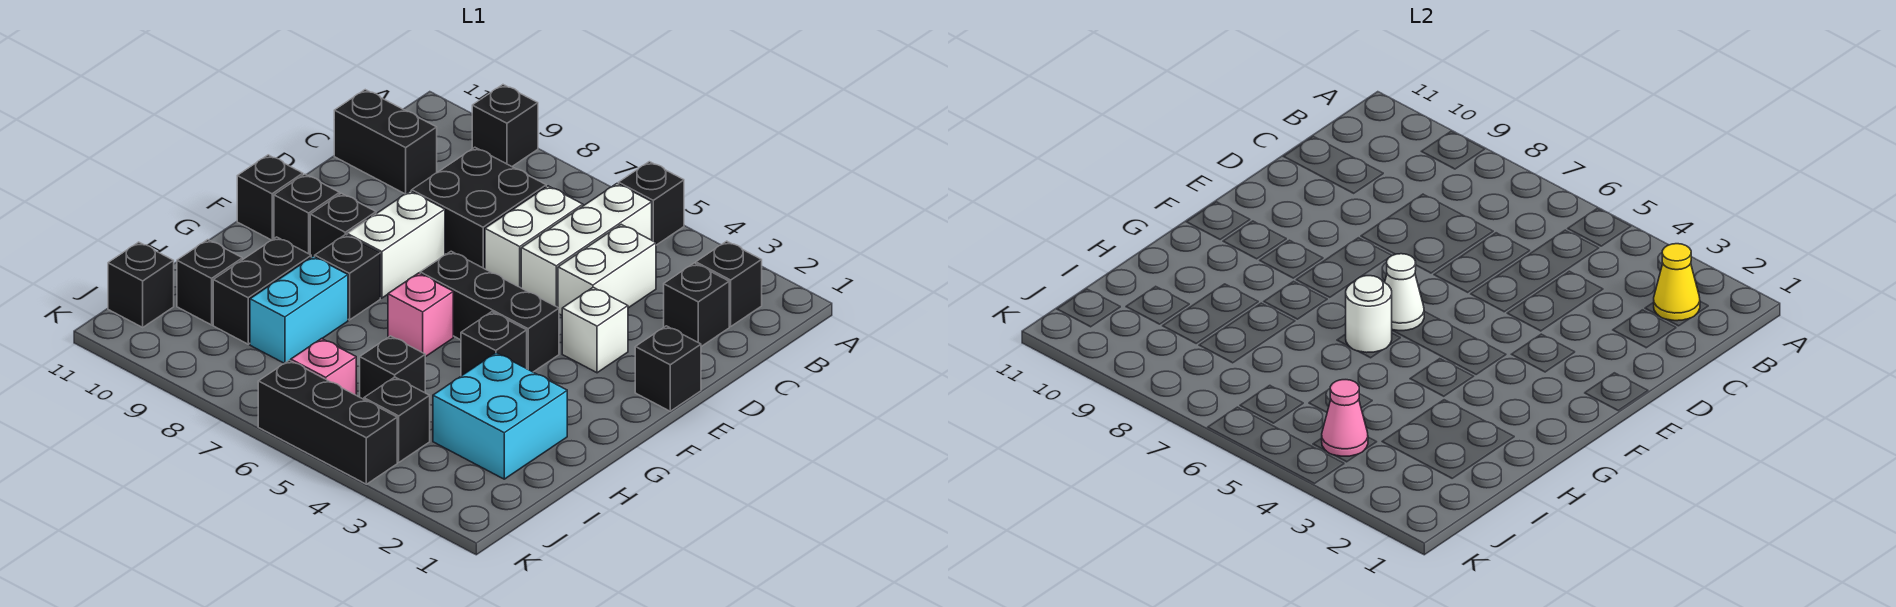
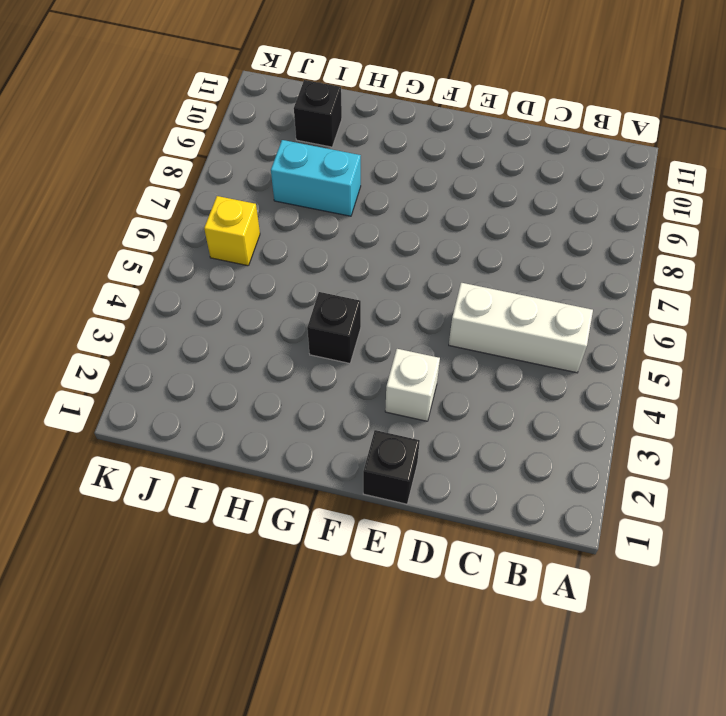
yellow 1x1 brick [204,196,260,266] -> pink 1x1 brick [291,339,356,395]
none -> black 1x1 brick [619,162,684,245]
none -> black 1x1 brick [472,85,538,167]
none -> black 1x1 brick [696,241,762,326]
none -> black 1x1 brick [664,263,729,347]

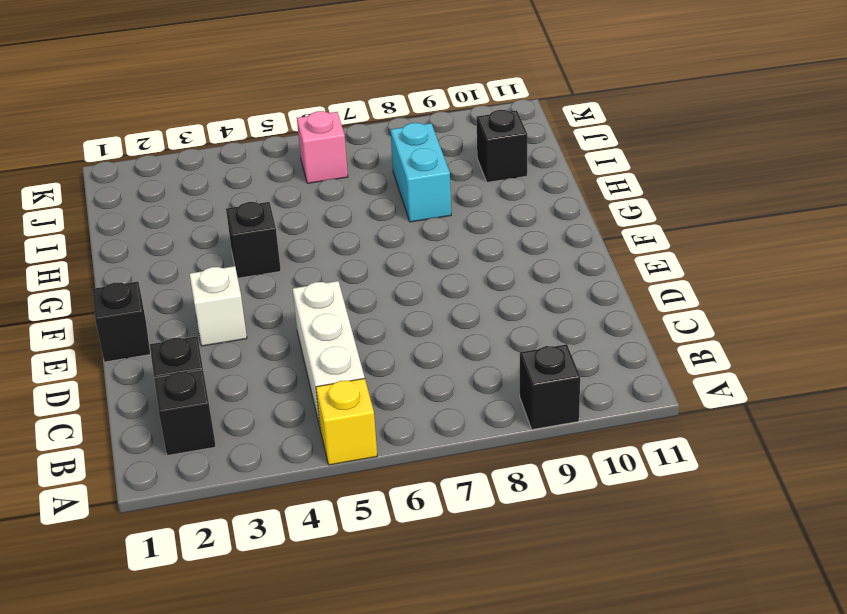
yellow 1x1 brick [316,378,377,465] -> black 1x1 brick [619,162,684,245]
none -> white 1x2 brick [558,224,656,315]
none -> white 1x2 brick [485,186,583,288]
none -> black 2x2 brick [412,147,546,269]
none -> black 1x2 brick [334,90,437,194]

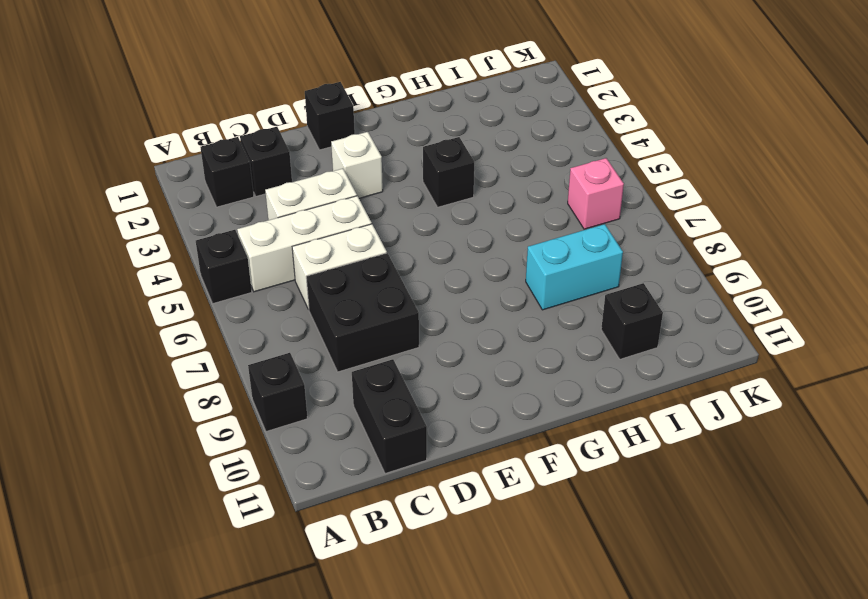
none -> white 1x2 brick [347,191,445,298]
none -> black 1x3 brick [420,251,559,372]
none -> black 1x1 brick [310,193,376,257]
none -> black 1x1 brick [274,174,340,254]

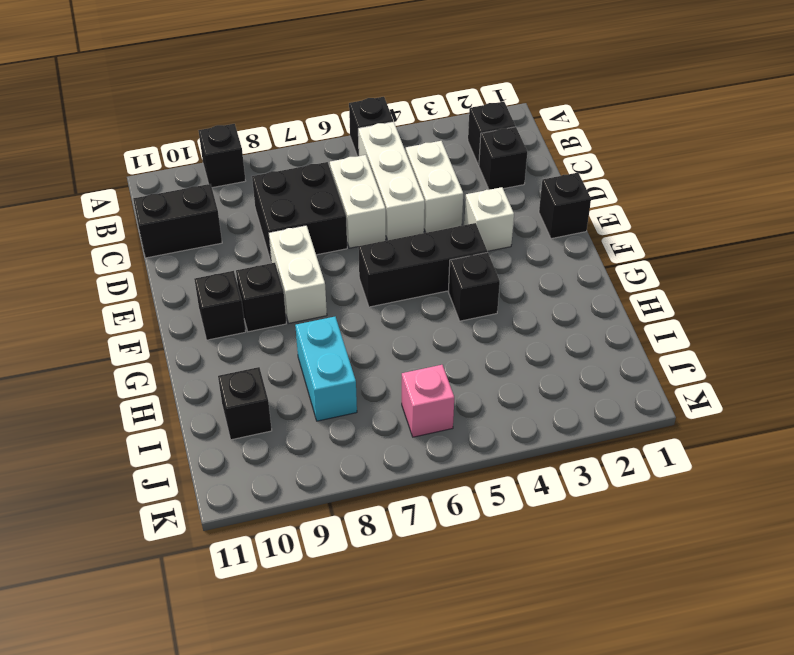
none -> black 1x1 brick [237,155,303,240]
none -> pink 1x1 brick [388,273,453,357]
none -> black 1x1 brick [315,234,380,320]
none -> cyan 2x2 brick [433,353,567,479]

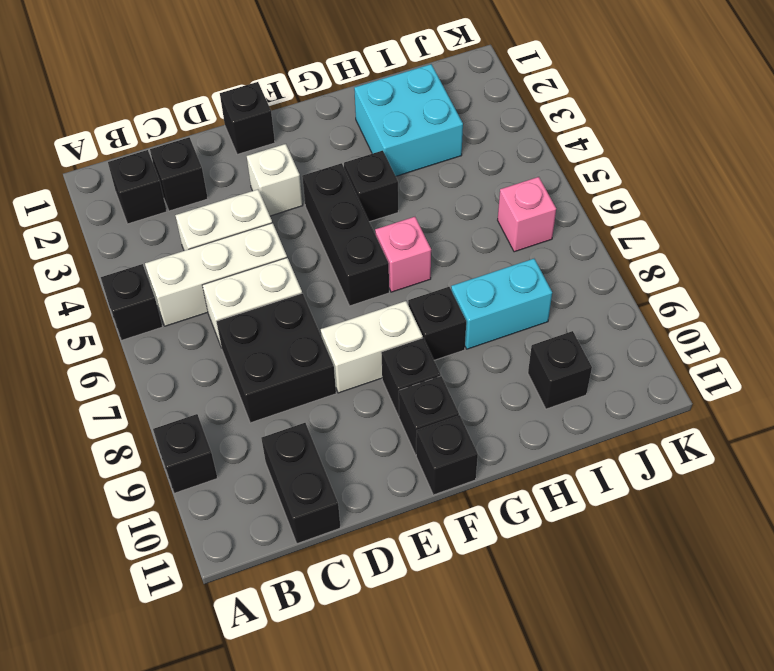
none -> black 1x2 brick [213,237,311,344]
none -> black 1x1 brick [360,336,425,399]
none -> black 1x1 brick [364,377,430,462]
none -> black 1x1 brick [108,242,174,327]

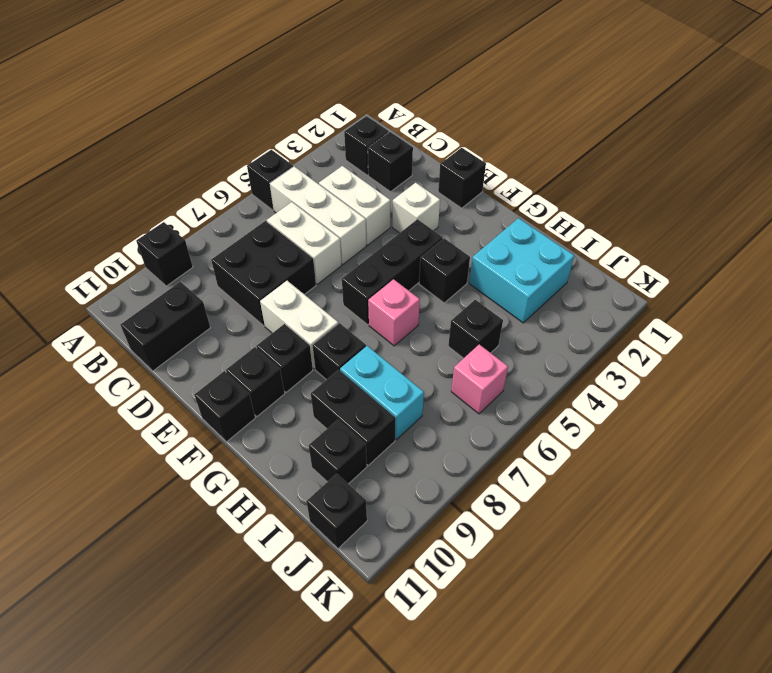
none -> black 1x1 brick [364,377,430,462]
none -> black 1x3 brick [258,360,397,484]
none -> yellow 1x1 cone [1654,244,1700,321]
none -> white 1x1 cone [1385,254,1424,331]

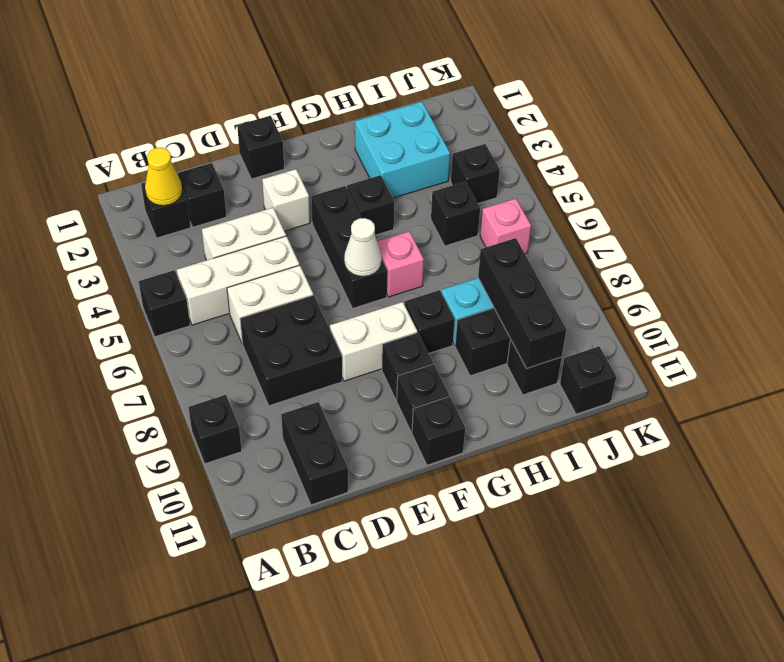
black 1x3 brick [478,238,566,369] -> black 1x3 brick moved to [258,360,397,484]
none -> white 1x1 round brick [1346,276,1392,353]
none -> pink 1x1 cone [1322,380,1368,456]

